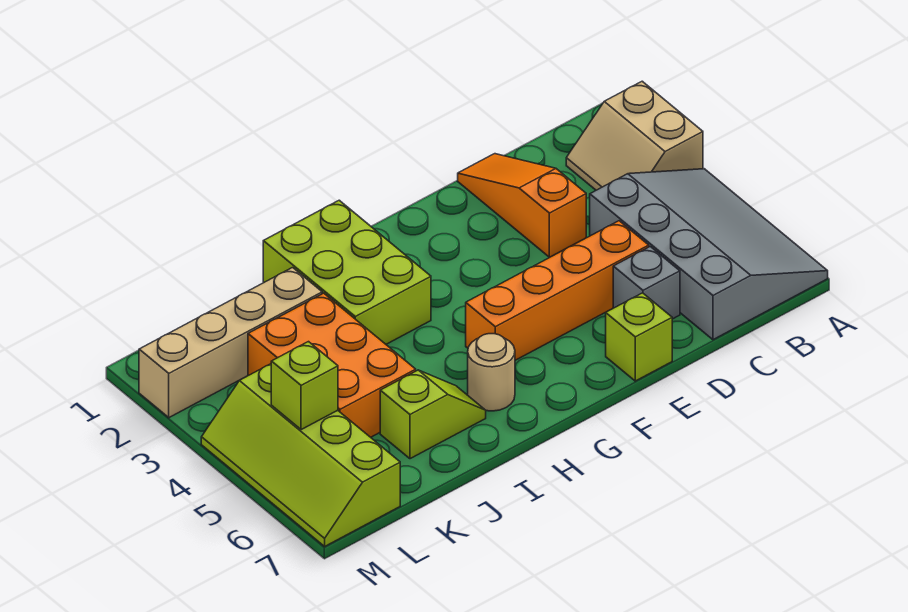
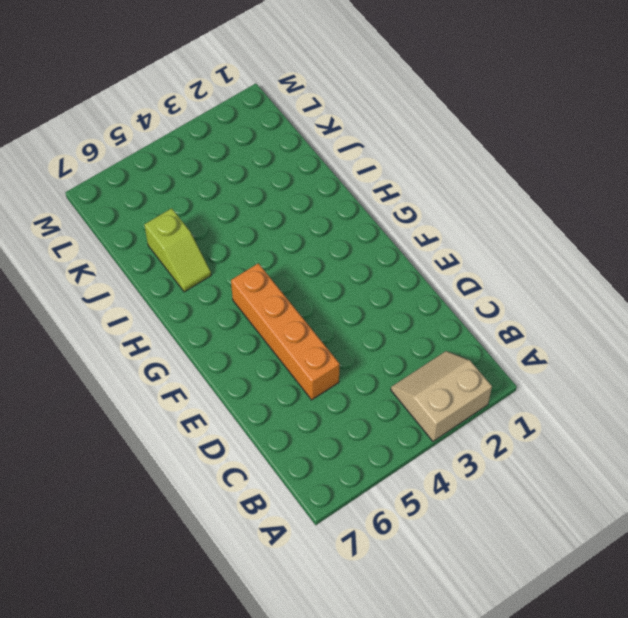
none -> grey 3x4 slope [590,169,828,340]
none -> orange 1x3 slope [458,154,586,257]
none -> grey 1x1 brick [613,247,680,319]

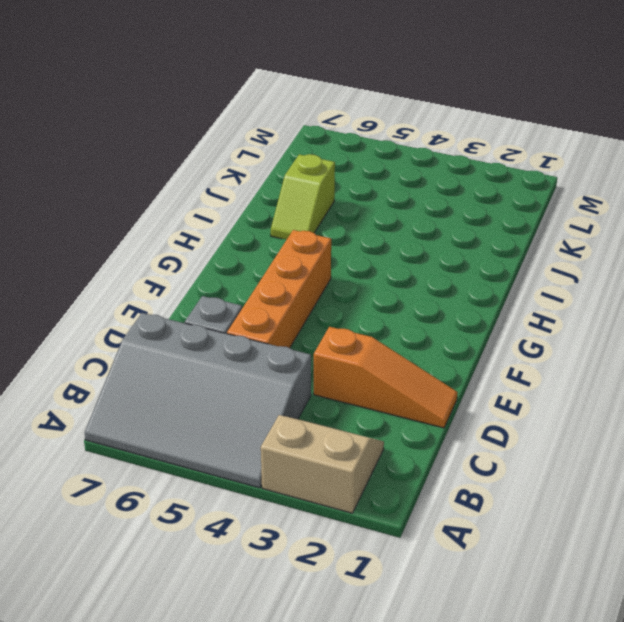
none -> lime 1x1 brick [606,293,672,381]
none -> lime 2x3 brick [263,200,431,344]
none -> tan 1x1 round brick [468,334,515,411]

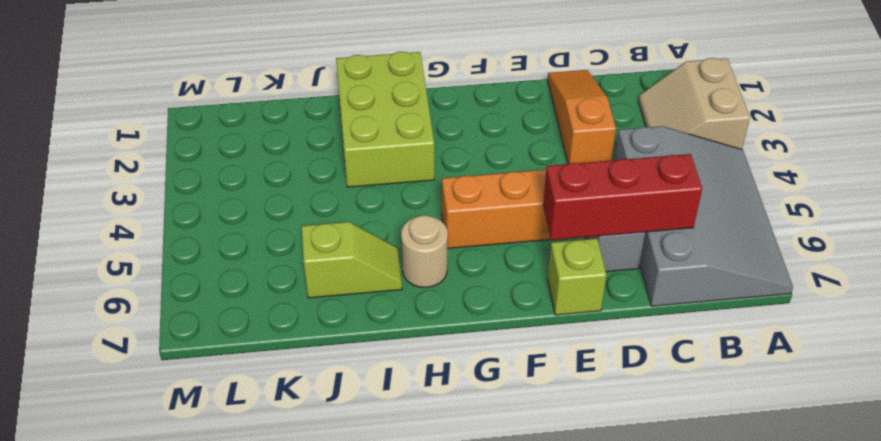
red 1x3 brick [543,154,702,240] -> none
none -> tan 1x4 brick [139,268,322,418]
none -> orange 2x3 brick [248,293,416,437]
none -> lime 2x4 slope [201,364,400,546]

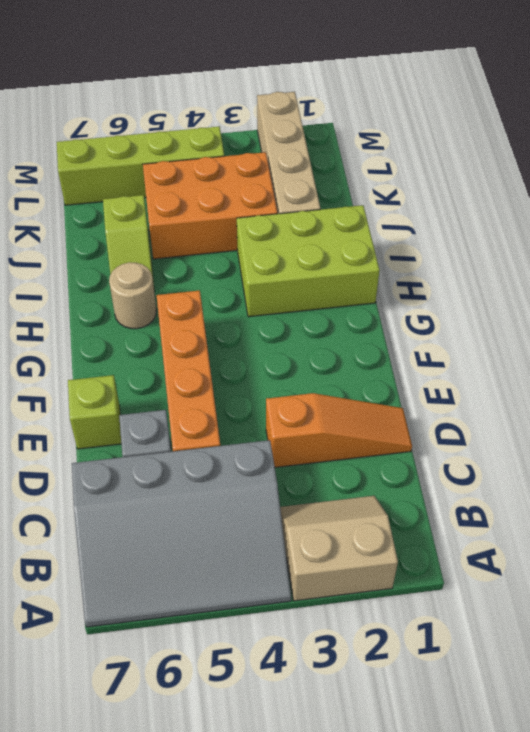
none -> lime 1x1 brick [271,342,338,430]

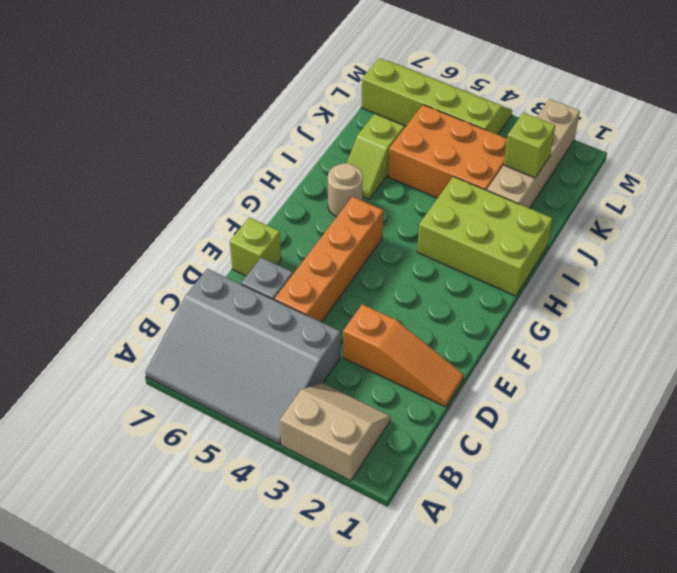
lime 1x1 brick [504,113,555,178] -> lime 1x1 brick moved to [271,342,338,430]

